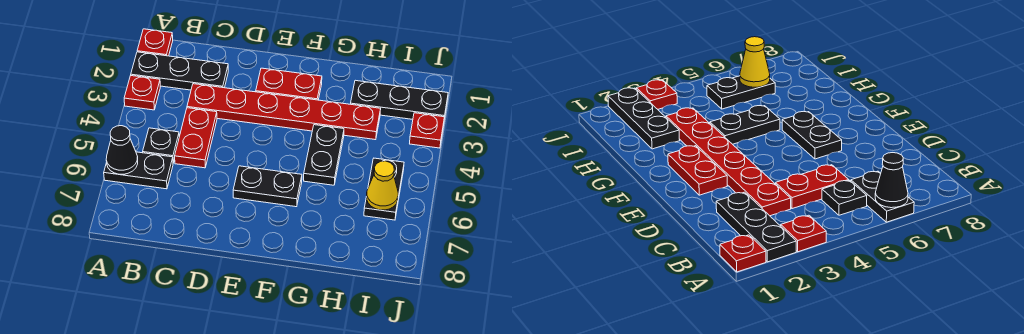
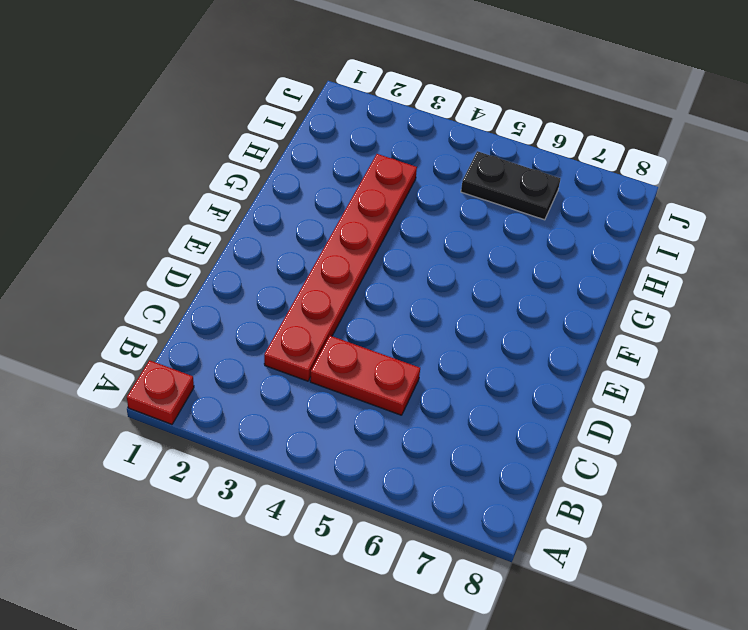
none -> black 1x3 plate [131,52,228,90]
none -> red 1x1 plate [124,75,160,110]
none -> black 1x2 plate [104,152,173,189]

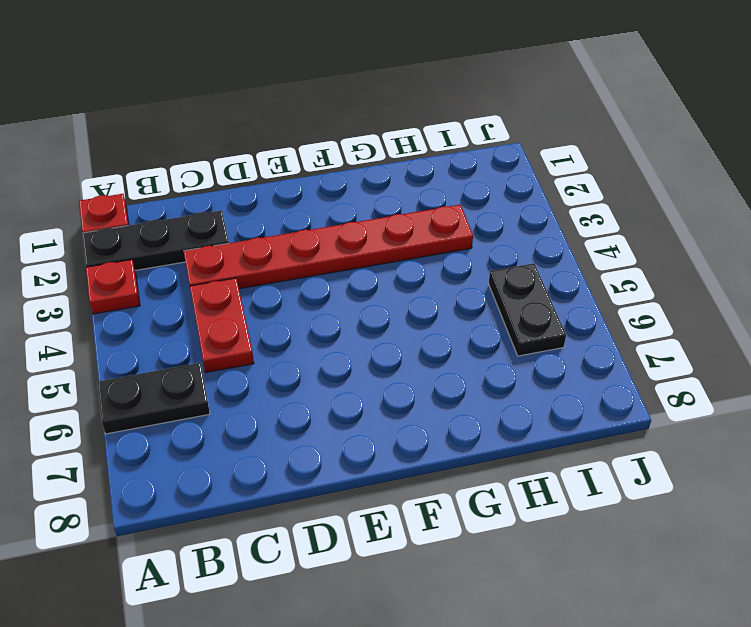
none -> black 1x1 plate [143,128,179,163]
none -> red 1x2 plate [256,68,322,100]
none -> black 1x2 plate [233,166,302,207]

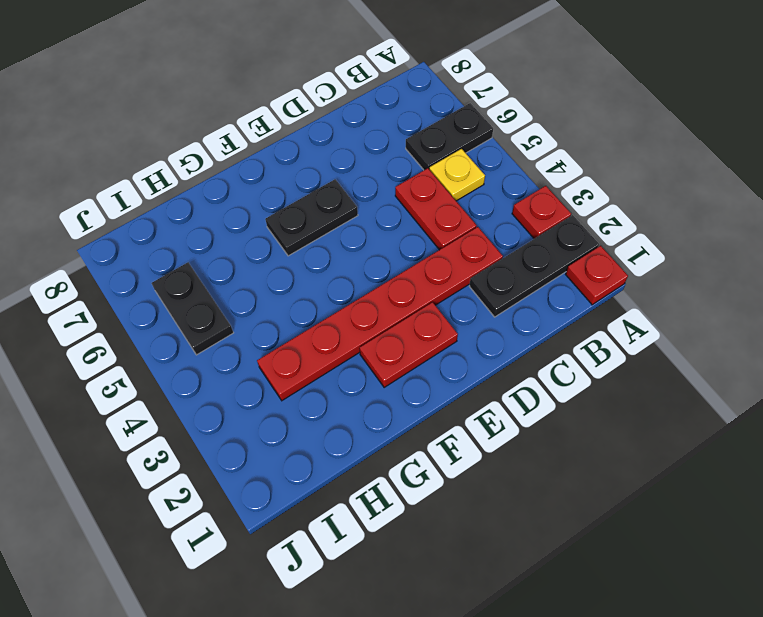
yellow 1x1 plate [429,149,485,201] -> black 1x1 plate [143,128,179,163]
none -> black 1x2 plate [304,125,344,185]
none -> black 1x3 plate [351,80,448,119]
none -> red 1x1 plate [410,113,444,148]

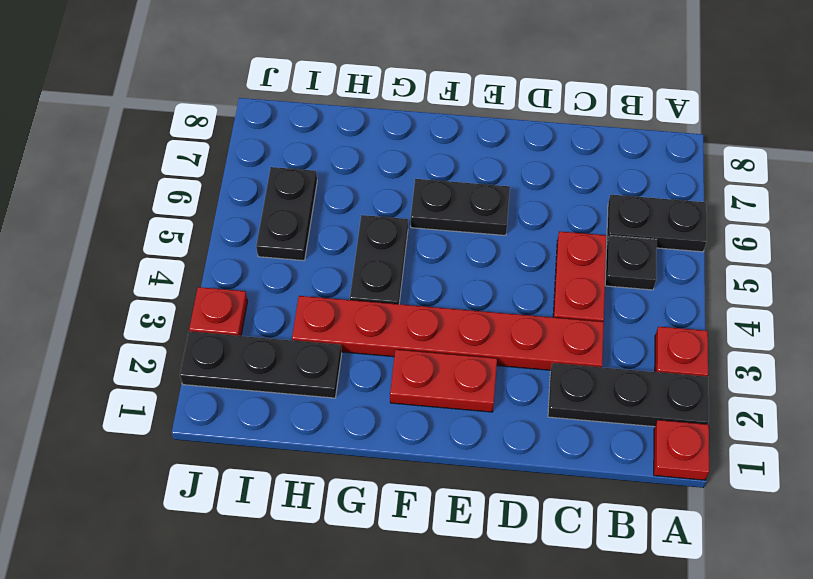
none -> black 1x1 cone [106,126,138,174]
none -> yellow 1x1 cone [367,161,398,210]

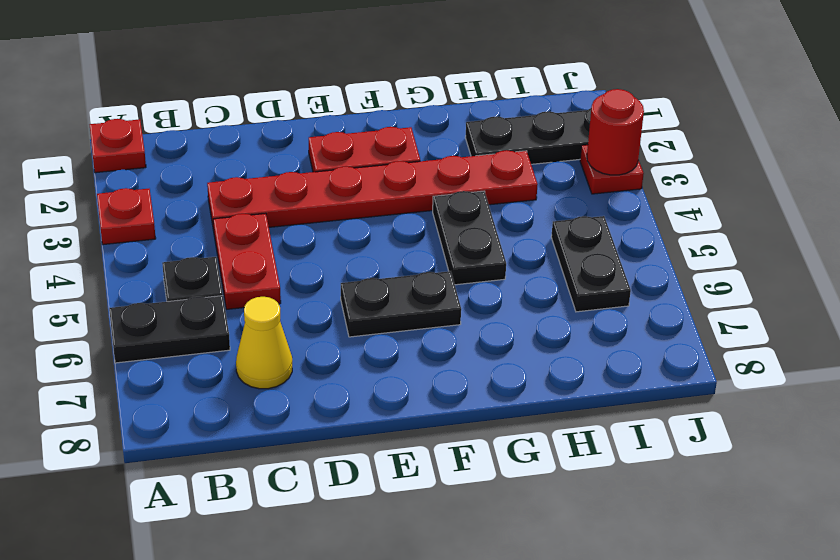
yellow 1x1 cone [236,297,292,389] -> yellow 1x1 cone moved to [367,161,398,210]
red 1x1 round brick [587,89,644,175] -> none
none -> black 1x3 plate [131,52,228,90]
none -> black 1x1 cone [106,126,138,174]

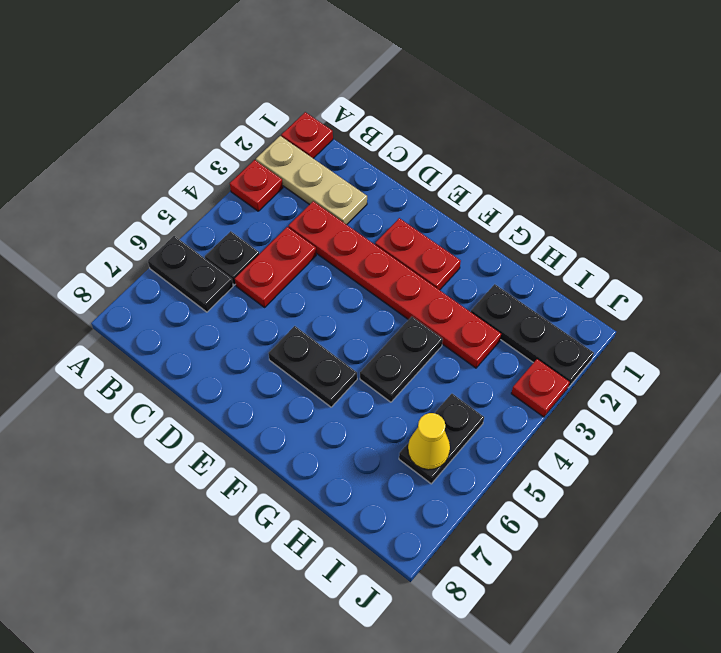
tan 1x3 plate [256,136,367,225] -> black 1x3 plate [131,52,228,90]
none -> black 1x1 cone [106,126,138,174]

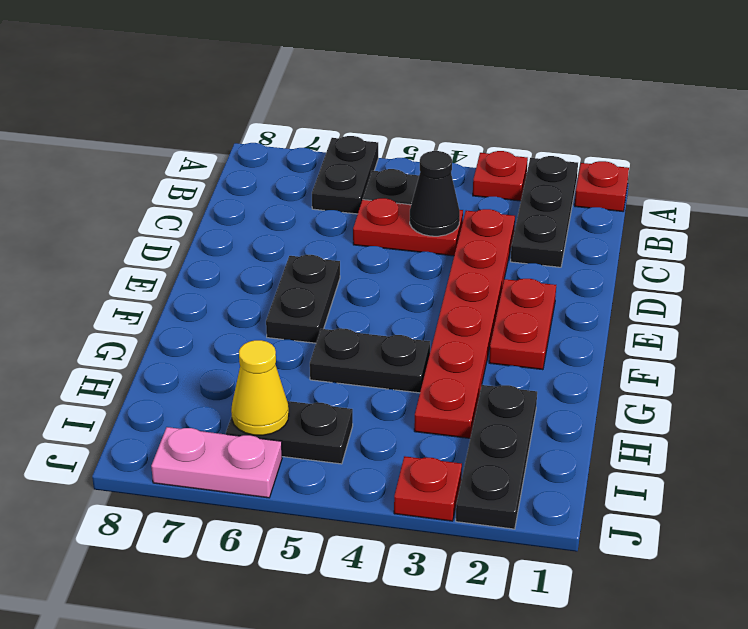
black 1x1 cone [410,151,460,236] -> black 1x1 cone moved to [106,126,138,174]
pink 1x2 plate [151,427,282,498] -> none

